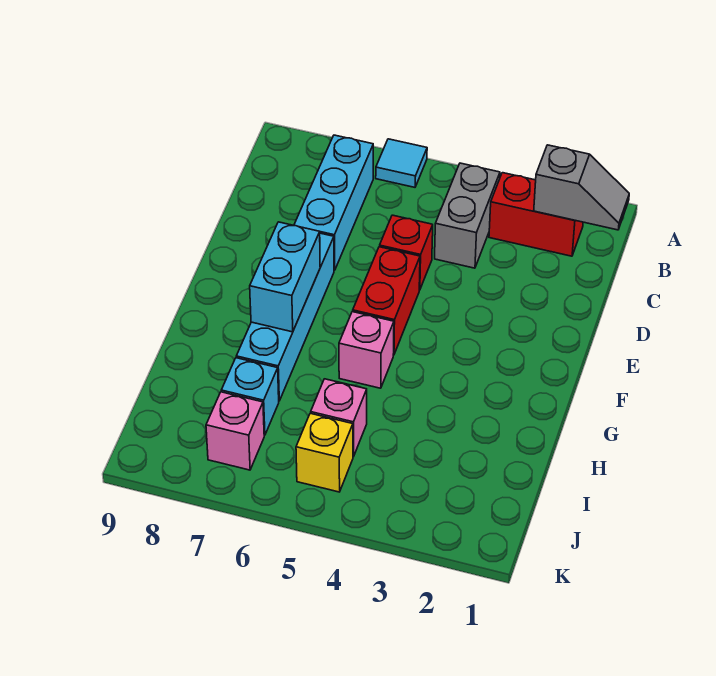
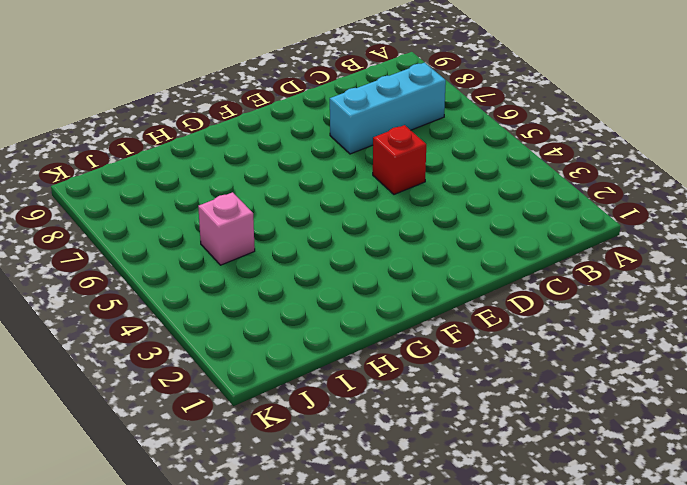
none -> cyan 1x1 tile [376,139,427,187]
none -> red 1x2 brick [489,173,583,256]
none -> grey 1x2 brick [435,163,500,268]

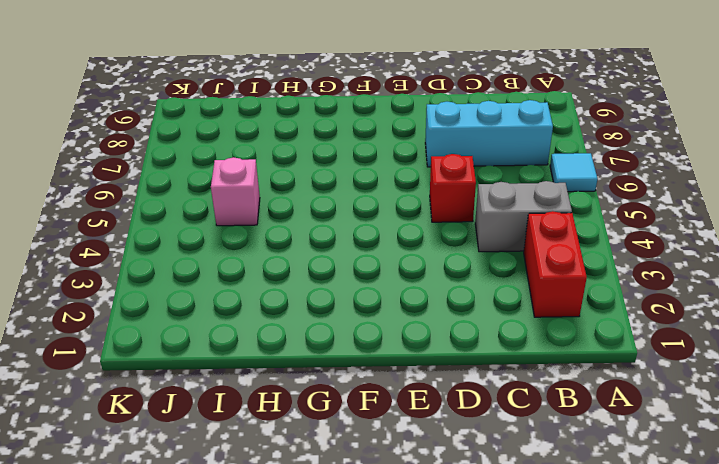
none -> red 1x2 brick [353,247,420,355]
none -> cyan 1x4 brick [236,233,334,401]
none -> pink 1x1 brick [339,312,394,388]

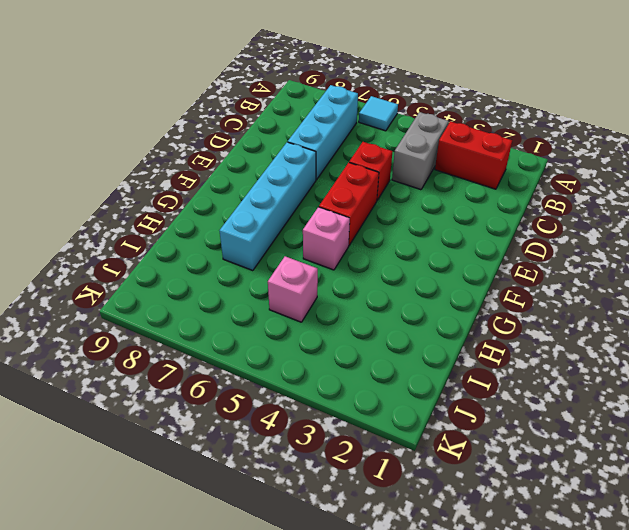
none -> cyan 1x1 brick [221,358,279,435]
none -> yellow 1x1 brick [296,413,353,492]
none -> pink 1x1 brick [206,392,264,470]

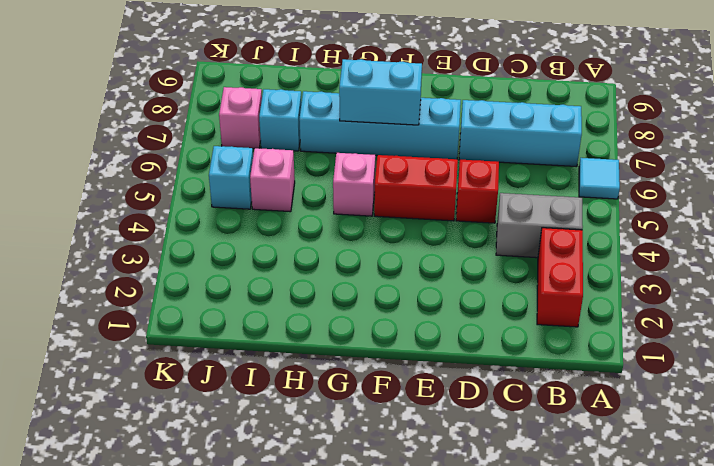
cyan 1x1 brick [209,146,253,209] -> yellow 1x1 brick [296,413,353,492]
none -> grey 1x2 slope [534,145,629,230]

